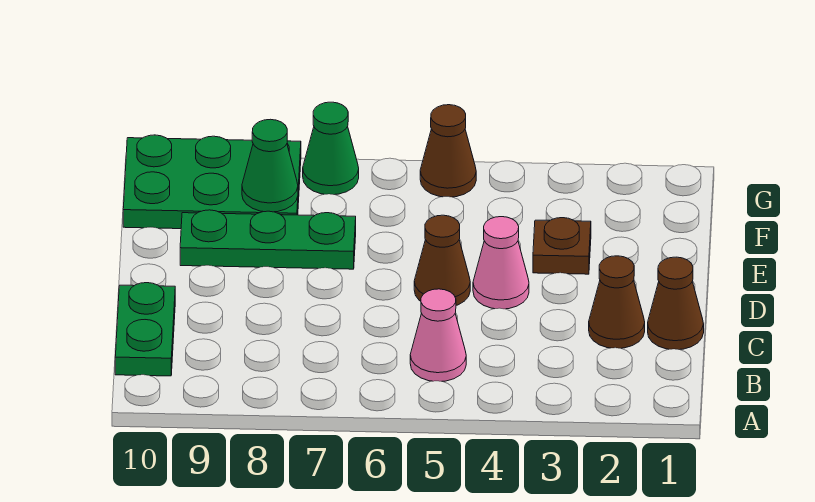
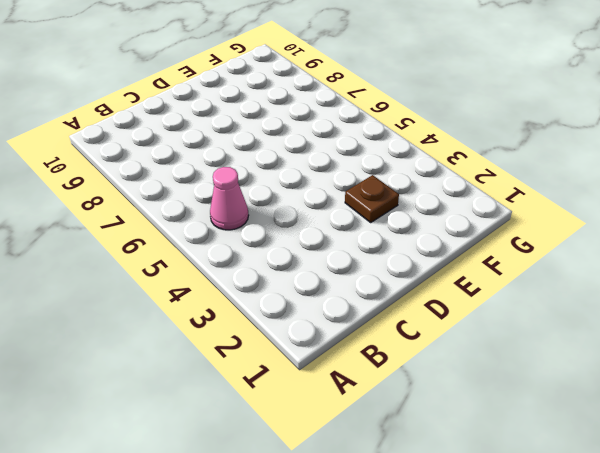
none -> green 1x2 plate [115,283,175,376]
none -> brown 1x1 cone [648,257,704,350]
none -> brown 1x1 cone [589,256,645,348]

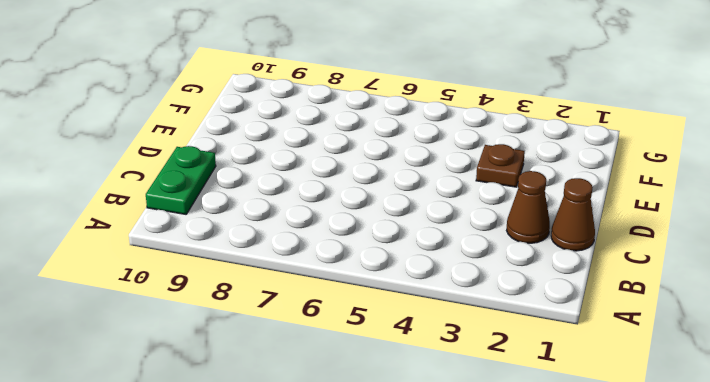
none -> pink 1x1 cone [410,289,466,381]
none -> pink 1x1 cone [473,217,529,309]
none -> brown 1x1 cone [414,215,470,305]

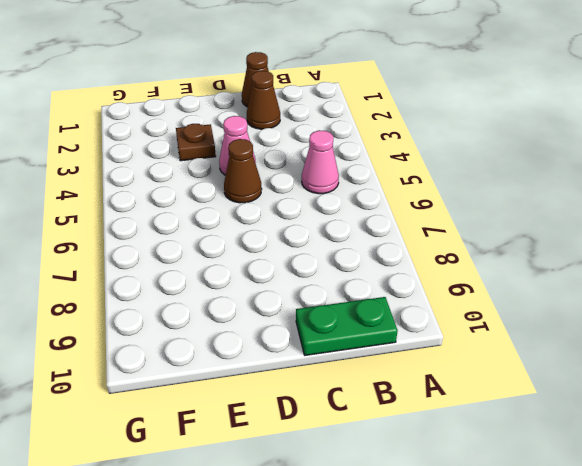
none -> green 1x3 plate [180,210,356,269]
none -> green 2x3 plate [123,135,301,229]
none -> brown 1x1 cone [420,105,476,197]

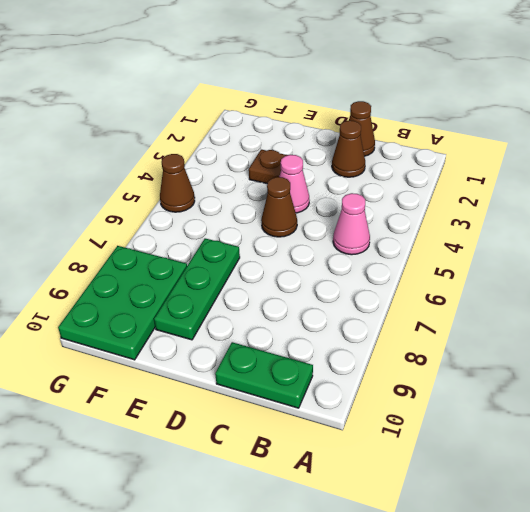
none -> green 1x1 cone [303,102,359,195]
none -> green 1x1 cone [242,119,298,212]

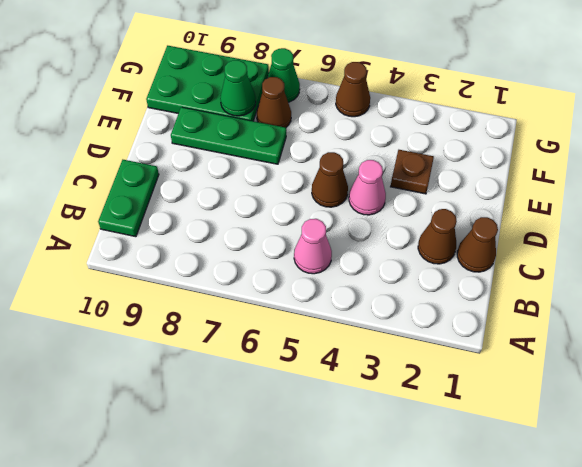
brown 1x1 cone [257,77,291,128] -> none

